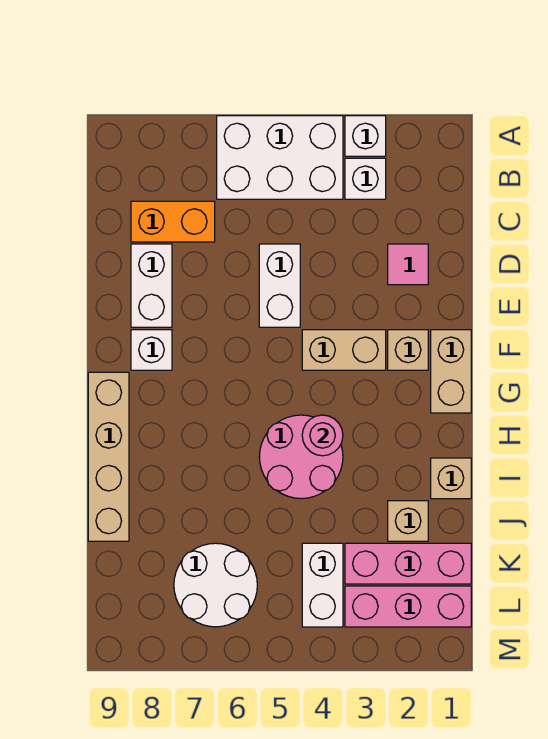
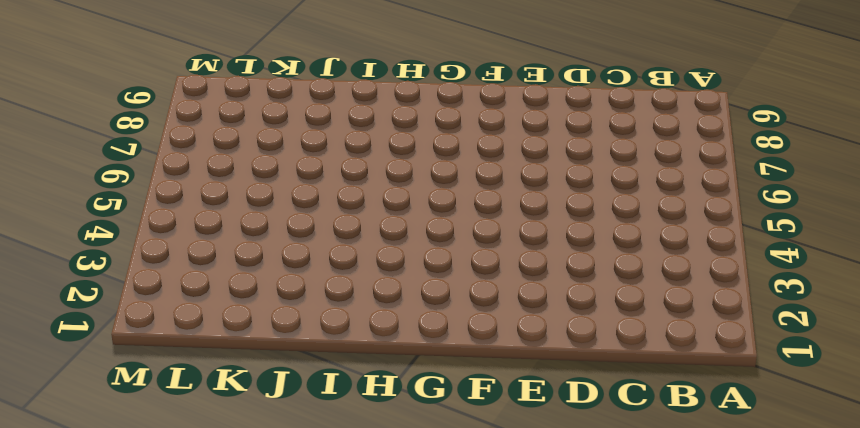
none -> white 1x1 brick [345,116,386,156]
none -> white 2x3 brick [217,116,343,199]
none -> white 1x1 brick [345,158,386,199]

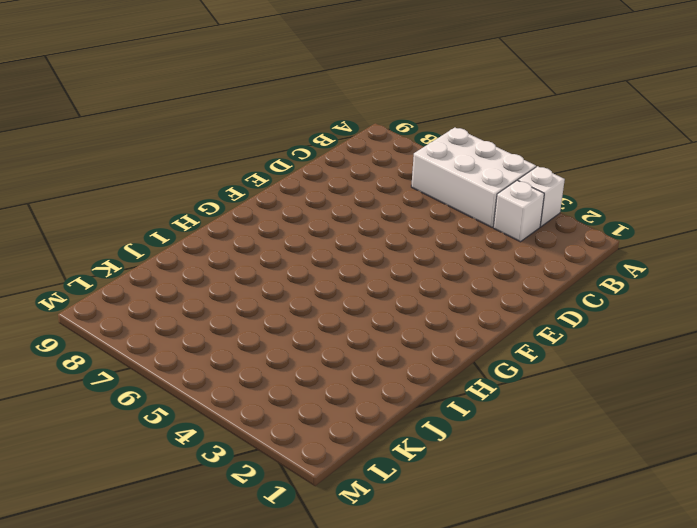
none -> orange 1x2 brick [131,201,215,242]
none -> pink 1x1 tile [388,244,428,285]
none -> white 1x2 brick [259,244,300,327]

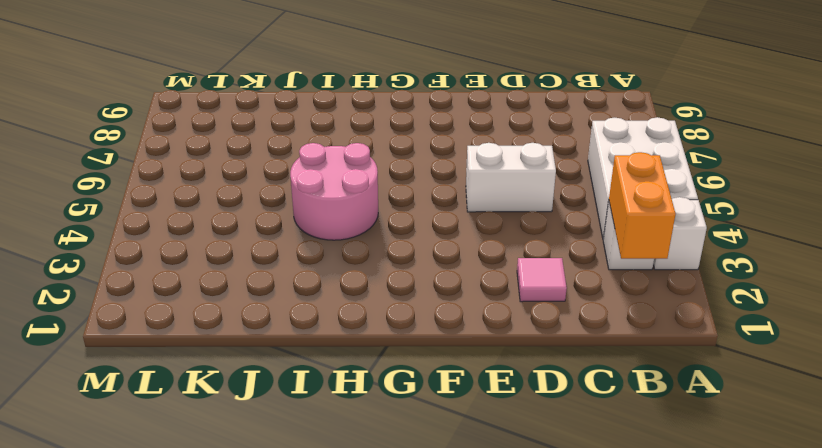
orange 1x2 brick [609,152,676,259] -> orange 1x2 brick moved to [131,201,215,242]
none -> white 1x2 brick [131,244,172,327]
none -> tan 1x2 brick [431,330,471,413]
none -> tan 1x1 brick [388,330,428,370]

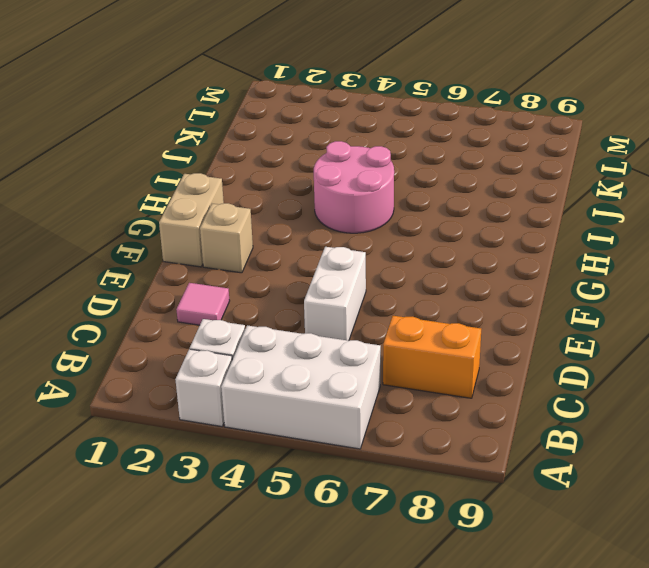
none -> white 1x2 brick [131,244,172,327]
none -> tan 1x2 brick [302,330,386,370]
none -> white 1x1 brick [131,330,172,370]

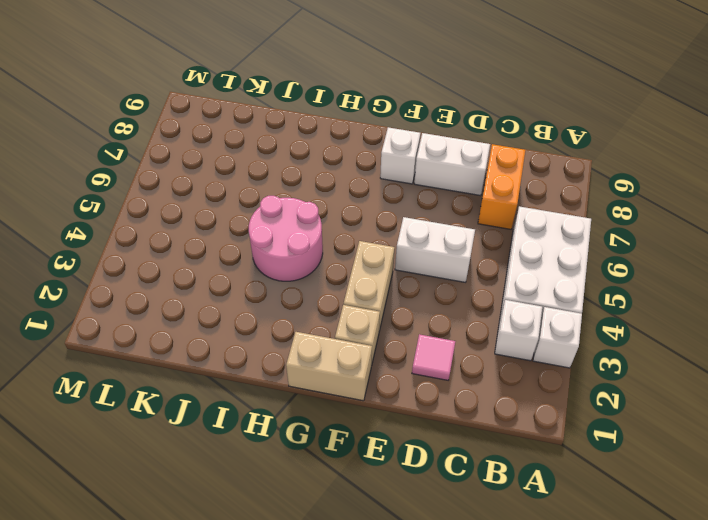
none -> tan 1x4 brick [88,372,129,541]
none -> tan 1x1 brick [431,458,471,499]
none -> tan 1x1 brick [388,501,428,541]

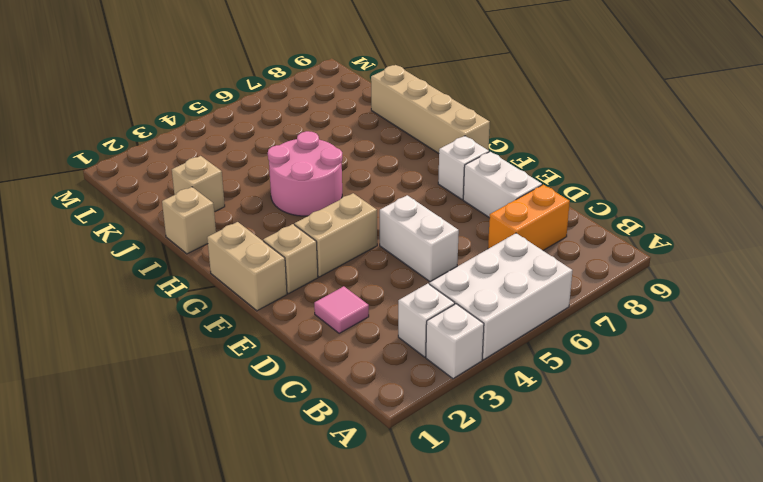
none -> pink 1x3 brick [345,543,471,584]
none -> white 1x2 brick [302,543,343,627]
none -> white 2x2 round brick [174,543,257,627]

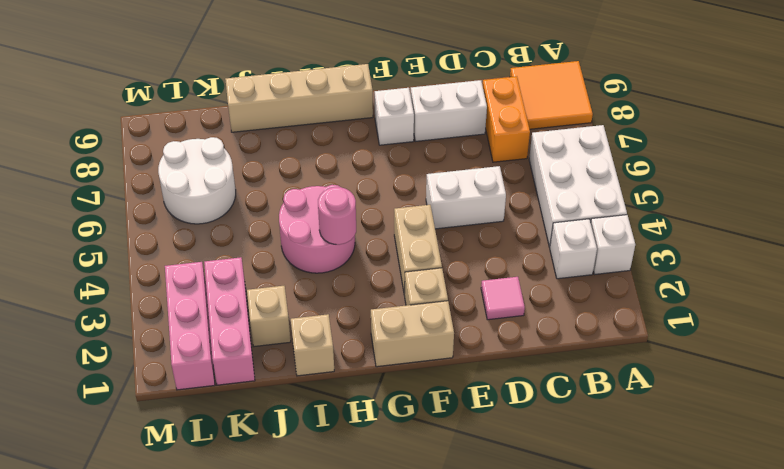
orange 2x2 tile [510,61,593,129] -> none
none -> white 1x2 brick [302,543,343,627]

